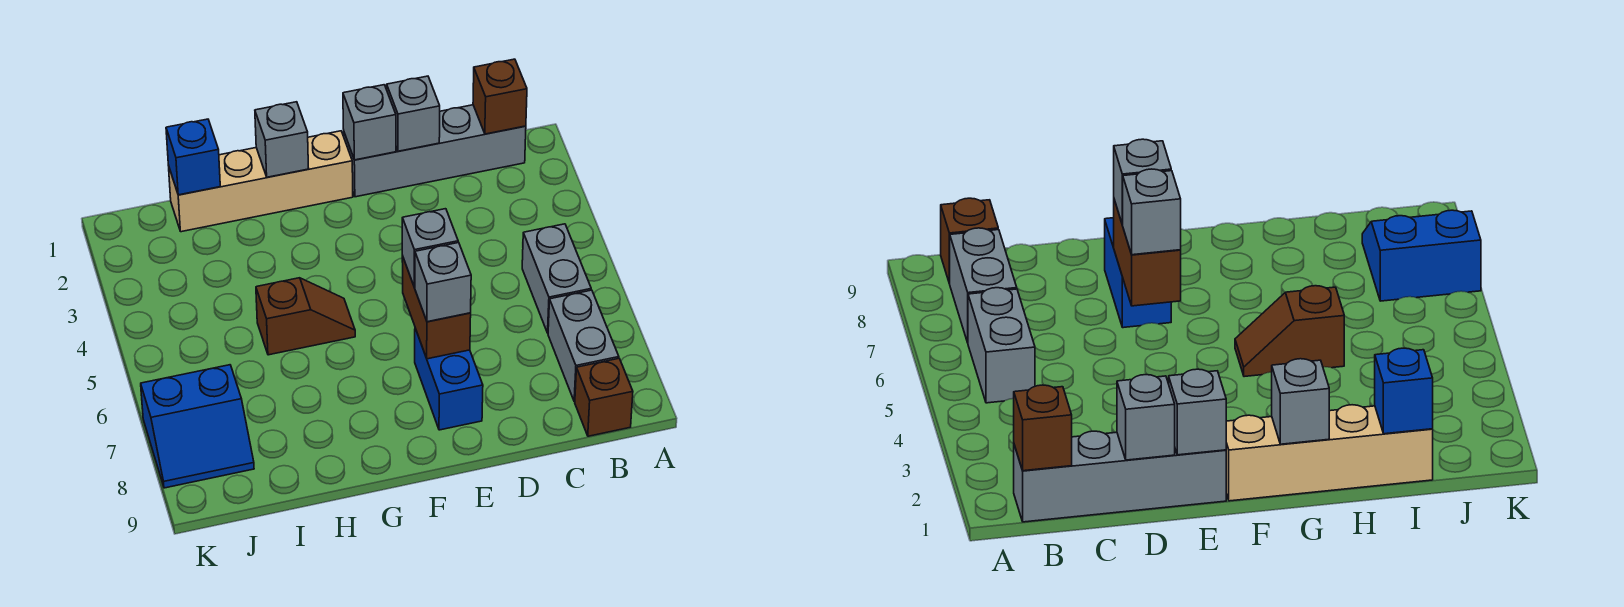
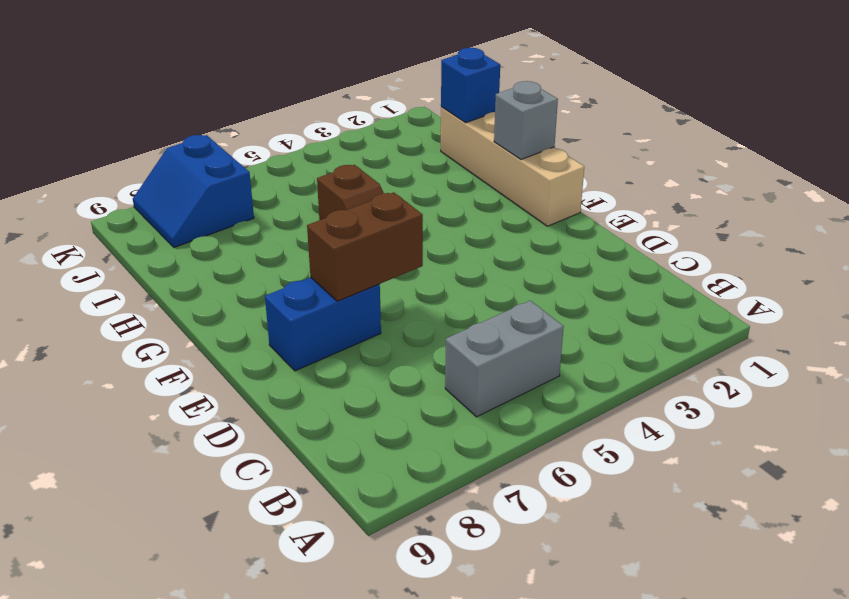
none -> grey 1x4 brick [344,105,526,197]
none -> grey 1x2 brick [548,290,619,401]
none -> brown 1x1 brick [575,358,633,436]

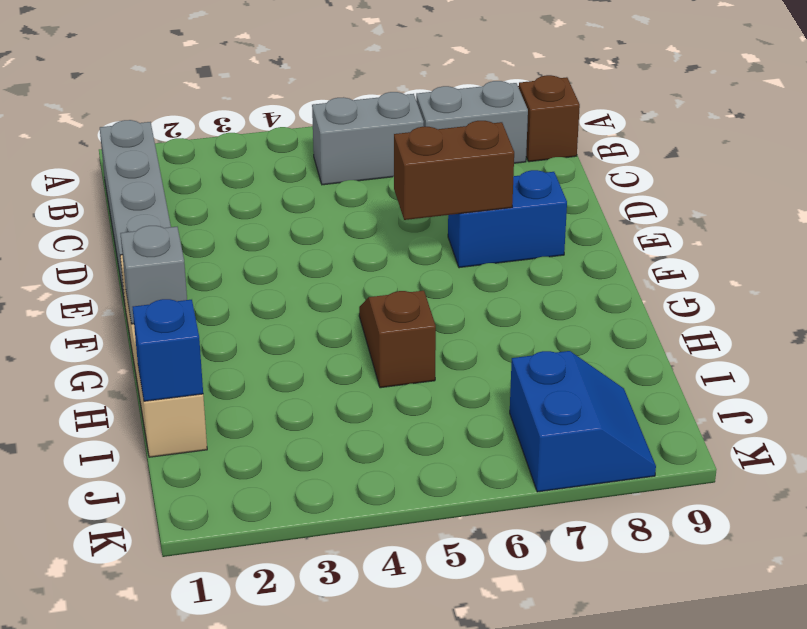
none -> brown 1x1 brick [473,59,527,134]
none -> grey 1x1 brick [387,76,440,151]
none -> grey 1x1 brick [343,85,396,160]

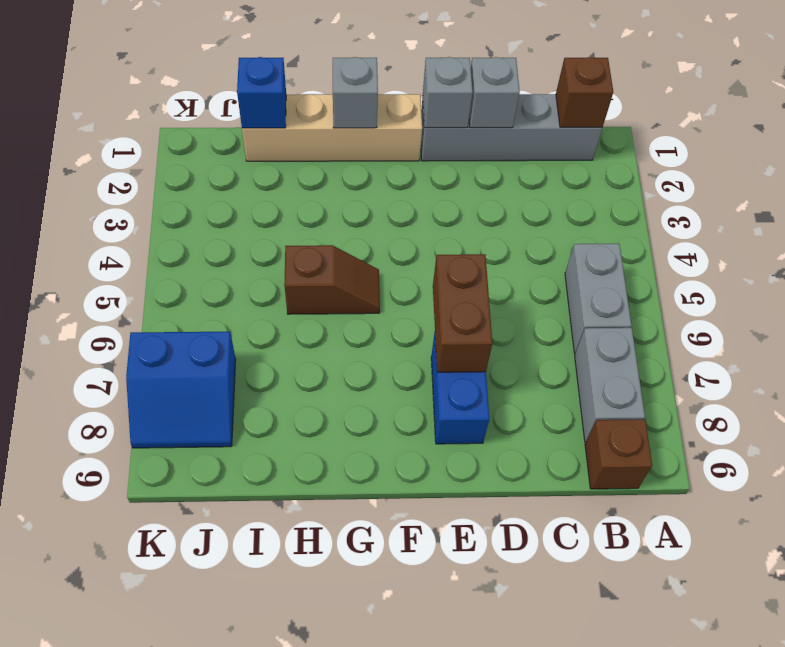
none -> grey 1x1 brick [402,209,458,287]
none -> grey 1x1 brick [415,242,471,322]

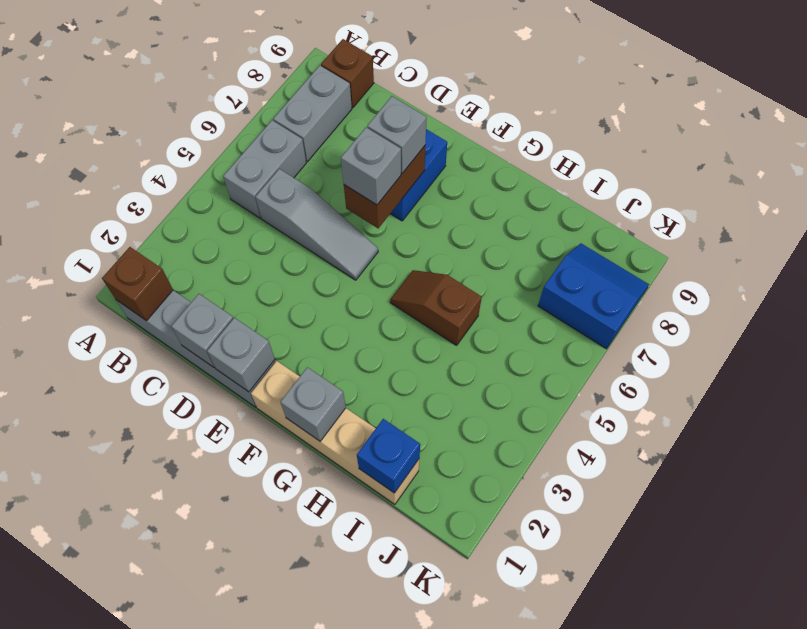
grey 1x3 slope [256,169,378,280] -> none

